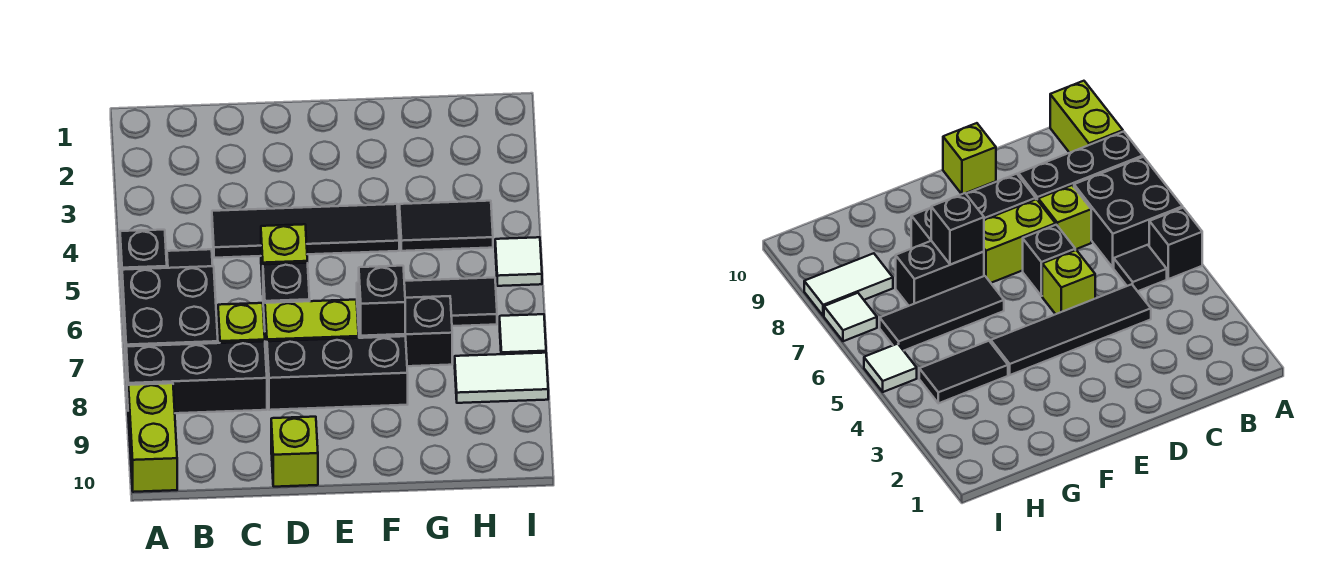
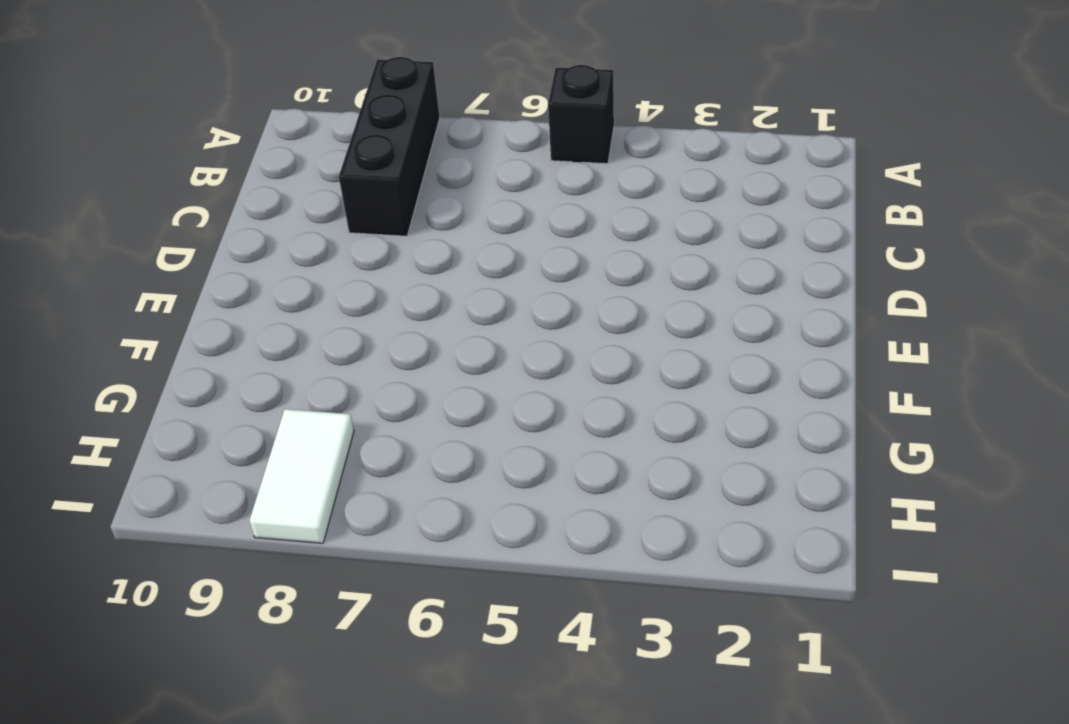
none -> black 2x2 brick [122,266,218,362]
none -> lime 1x2 brick [128,383,177,492]
none -> black 1x1 tile [167,249,213,268]

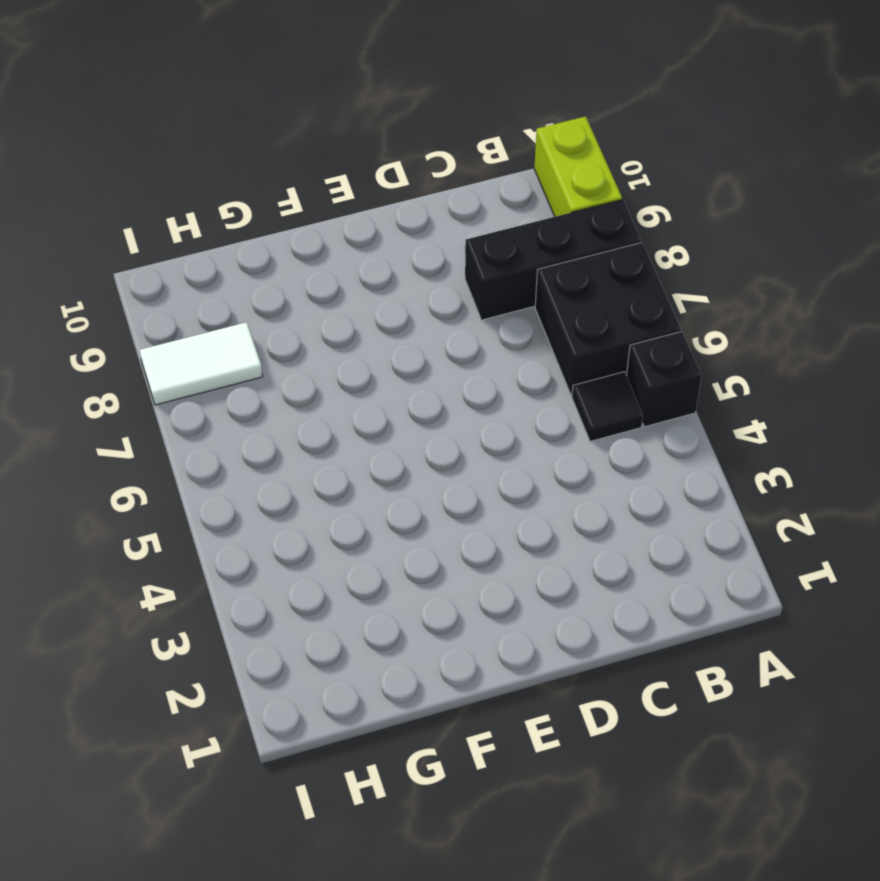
none -> black 1x4 tile [212,204,399,258]
none -> lime 1x1 brick [218,303,265,343]
none -> lime 1x1 brick [261,224,307,288]

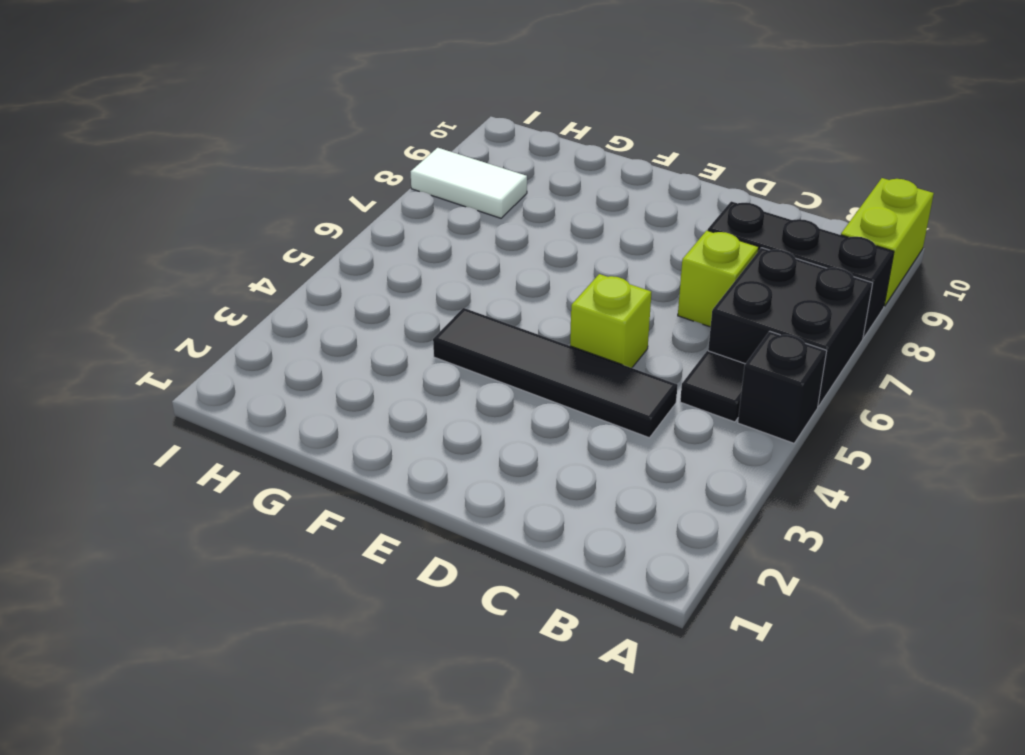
none -> black 1x1 brick [263,263,310,325]
none -> lime 1x2 brick [265,300,359,362]
none -> black 1x3 brick [267,336,408,410]

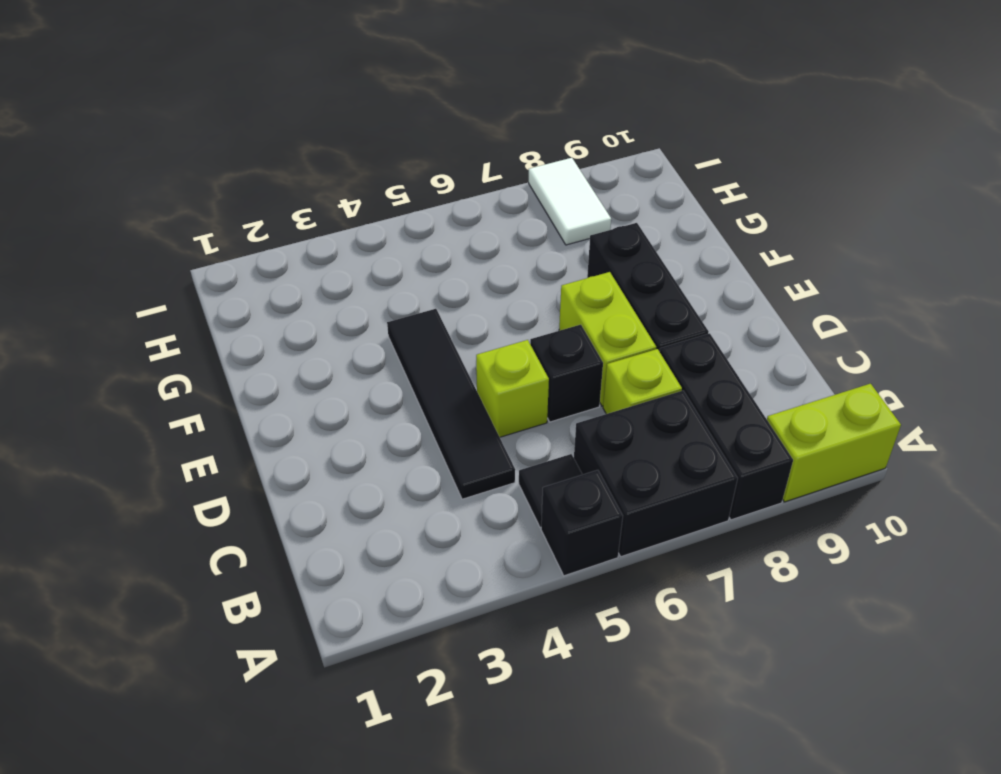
none -> lime 1x1 brick [271,417,318,487]
none -> black 1x3 tile [357,278,497,326]
none -> black 1x2 brick [359,296,452,366]

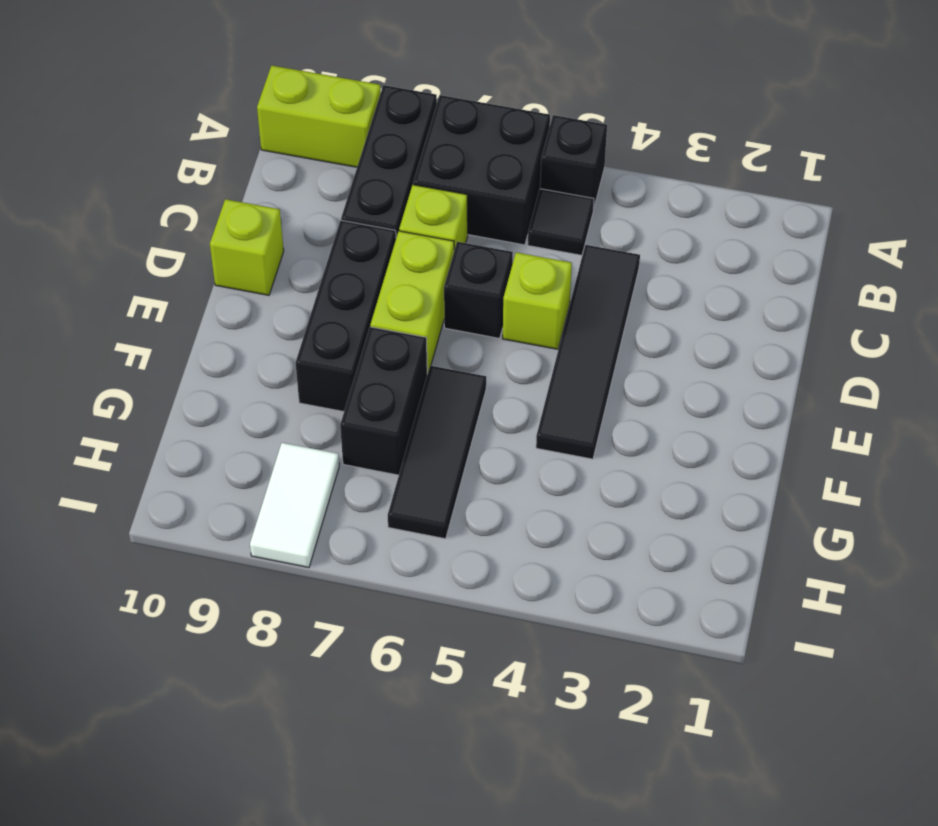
none -> black 1x2 tile [399,201,493,251]
none -> white 1x1 tile [495,237,542,286]
none -> white 1x1 tile [500,314,546,354]

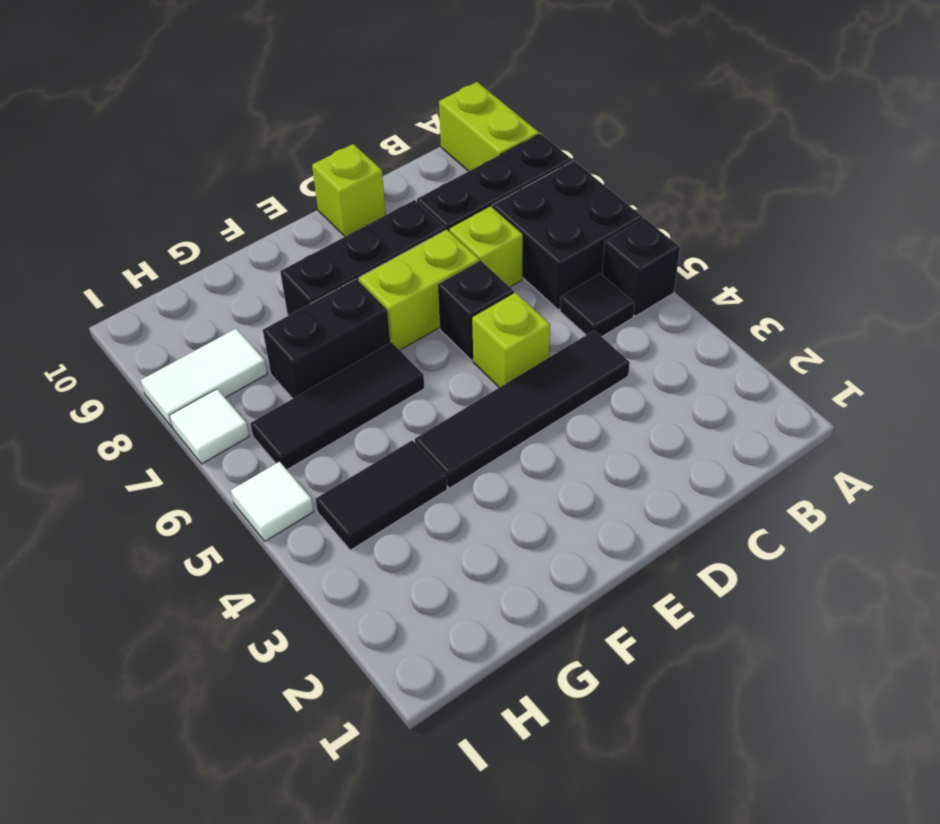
none -> black 1x1 brick [359,266,405,336]

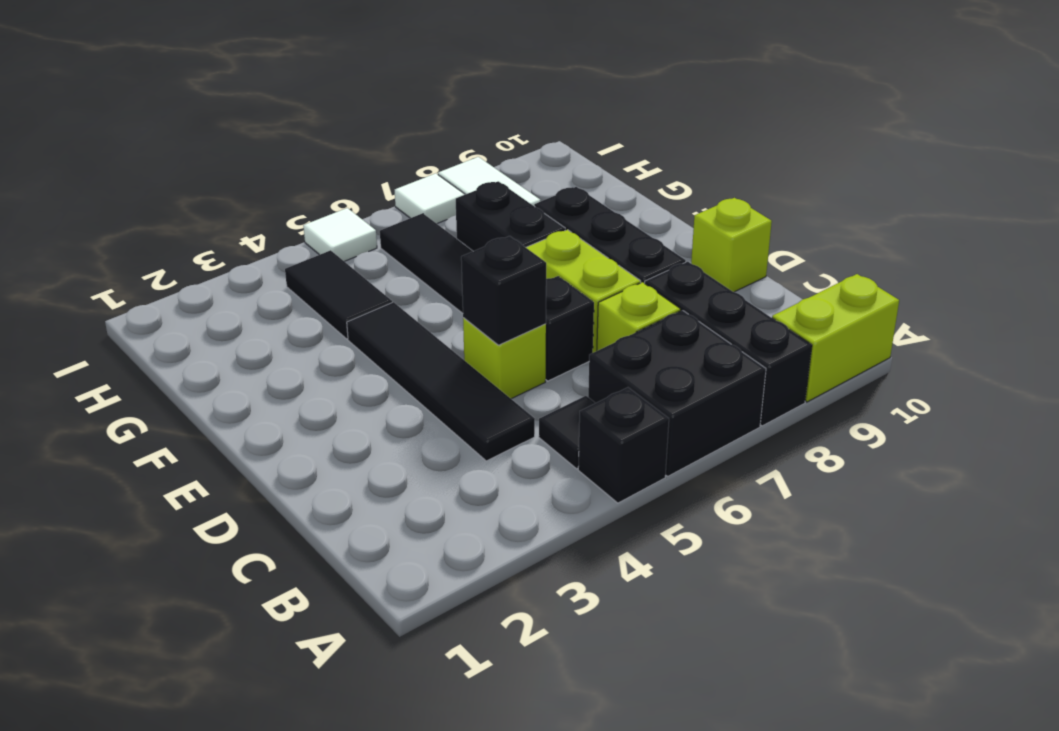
black 1x1 brick [461,236,546,345] -> black 1x1 brick moved to [359,266,405,336]

